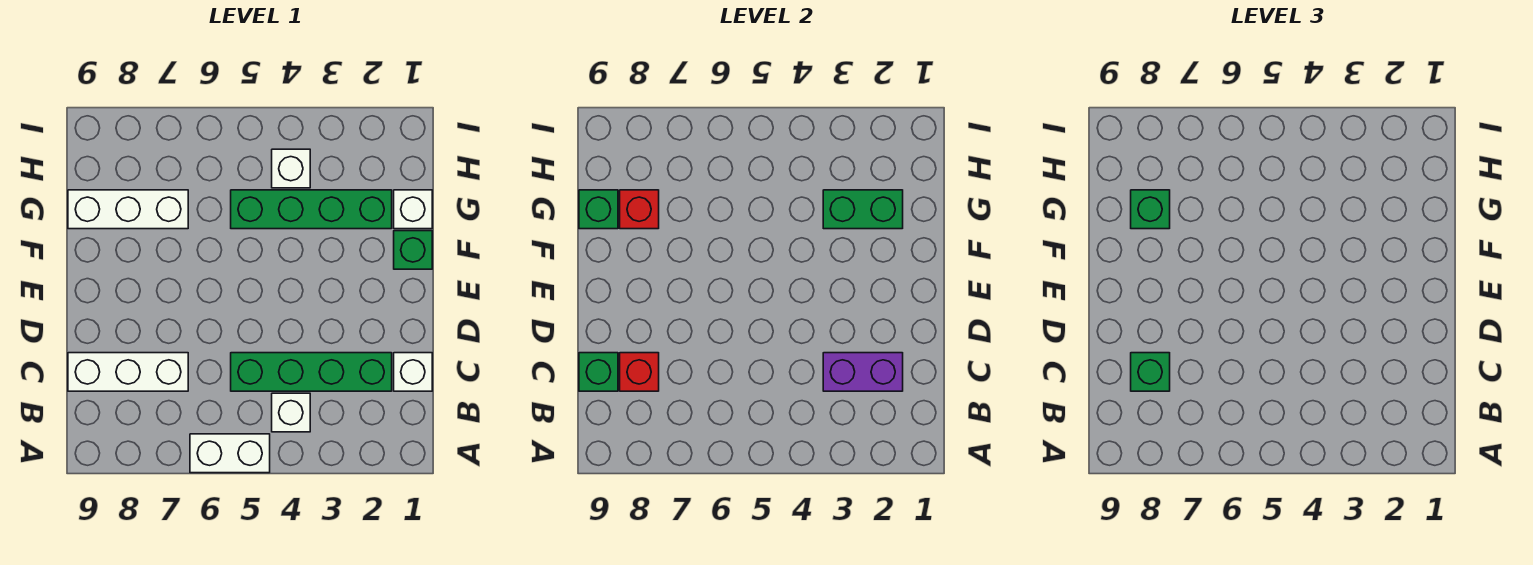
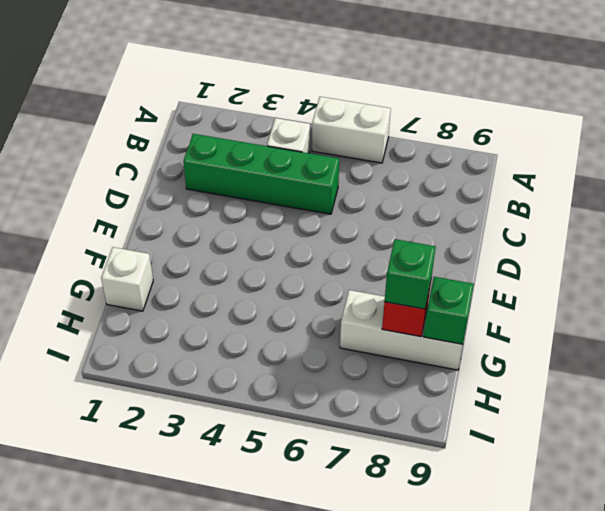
none -> white 1x1 brick [394,353,432,391]
none -> white 1x3 brick [68,353,188,391]
none -> green 1x1 brick [394,231,432,269]

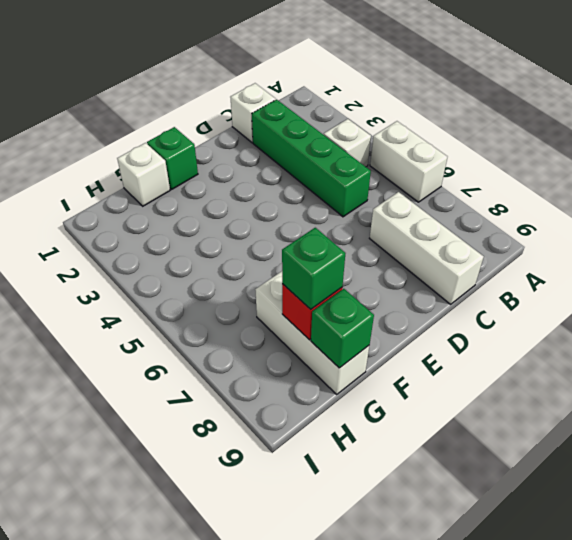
none -> green 1x4 brick [231,190,392,229]
none -> white 1x1 brick [272,149,310,188]
none -> purple 1x2 brick [823,353,903,391]

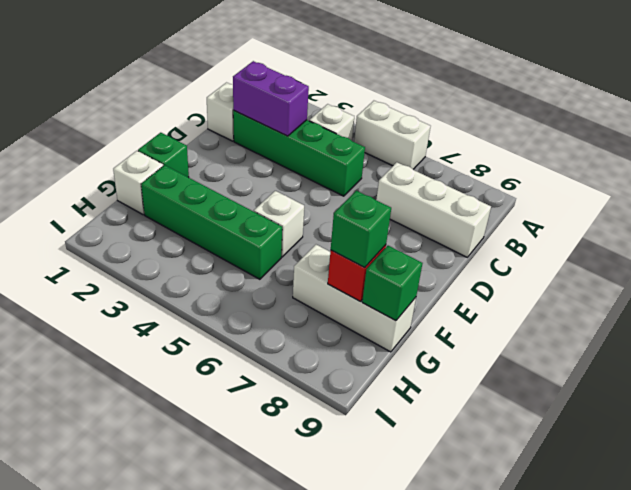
white 1x1 brick [254,191,304,257] -> white 1x1 brick moved to [272,149,310,188]
none -> red 1x1 brick [620,353,659,391]
none -> green 1x1 brick [579,353,618,391]
none -> green 1x2 brick [823,190,903,229]

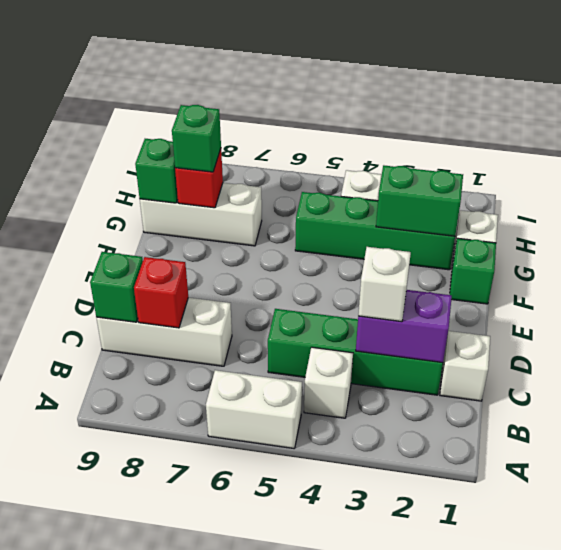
white 1x1 brick [358,247,411,322] -> none
none -> green 1x1 brick [1131,353,1170,391]

